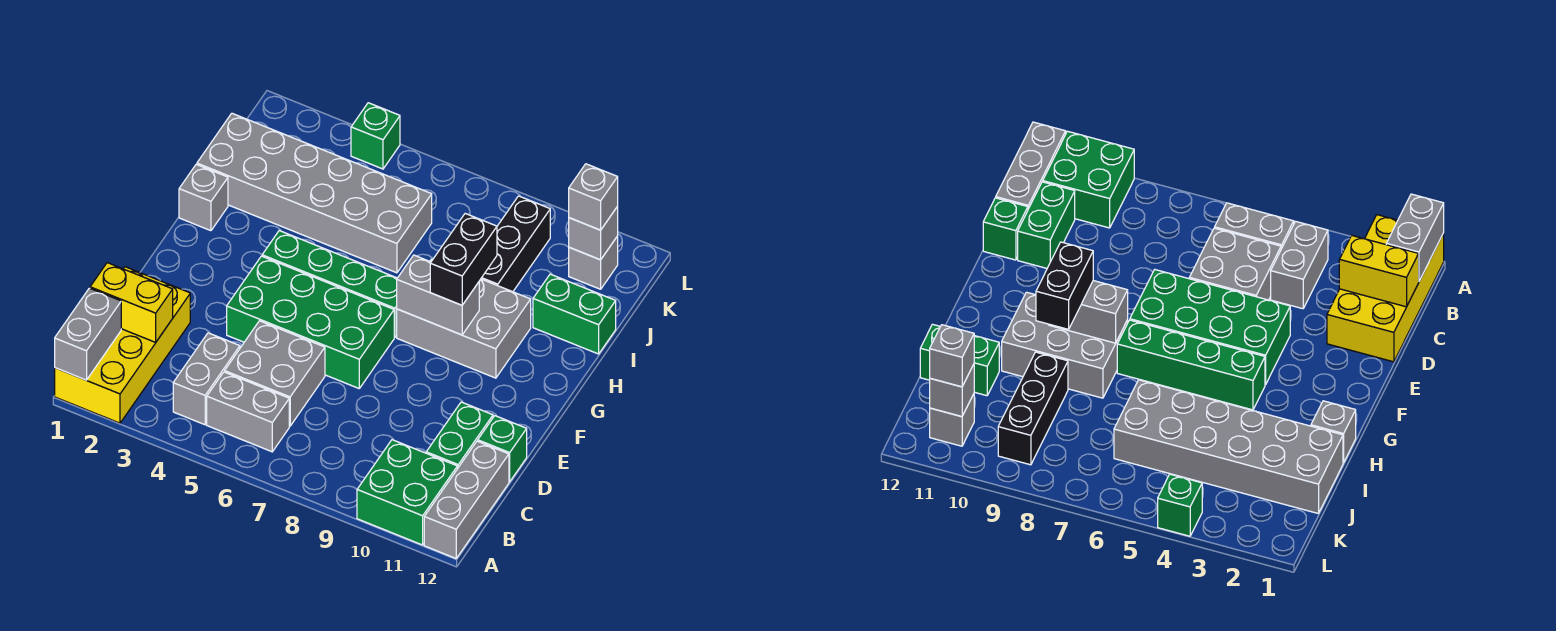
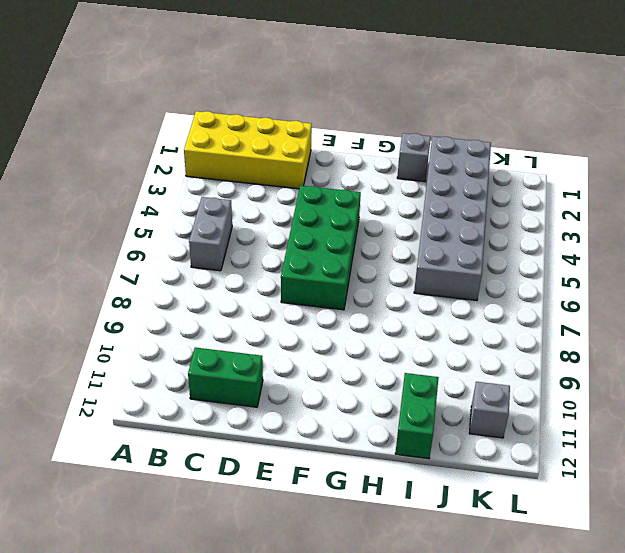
none -> green 2x2 brick [357,440,457,545]
none -> grey 1x3 brick [424,441,509,558]
none -> grey 1x2 brick [173,333,240,425]

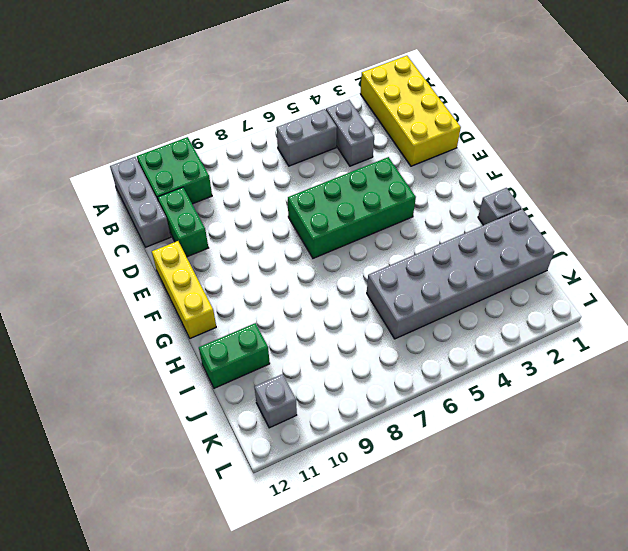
yellow 1x3 brick [152,241,216,338] -> none
none -> grey 2x2 brick [225,321,325,426]
none -> green 1x1 brick [478,416,527,482]
none -> green 1x4 brick [262,231,397,337]

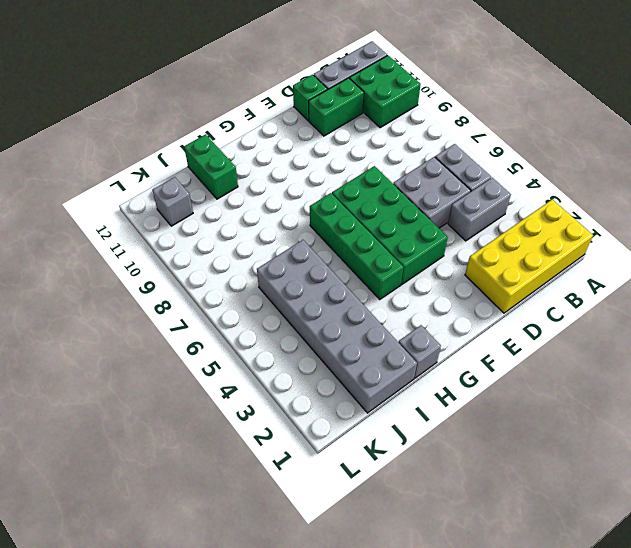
none -> grey 2x3 brick [397,259,531,378]
none -> black 1x3 brick [481,196,550,292]
none -> green 1x1 brick [351,103,400,169]

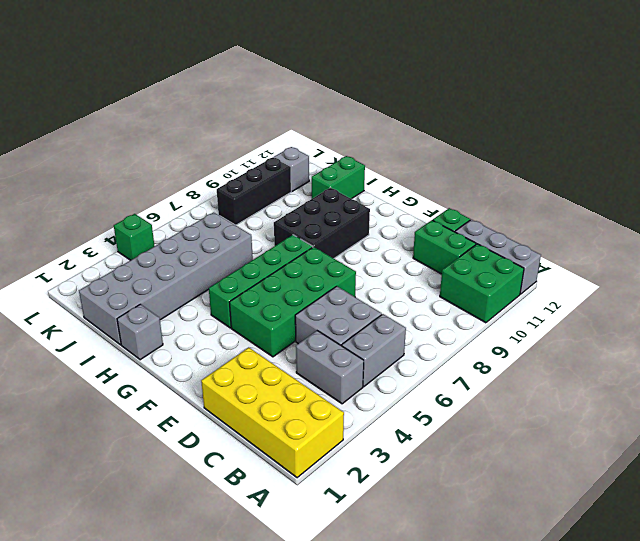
black 2x3 brick [274,188,370,258] -> grey 2x3 brick [397,259,531,378]
black 1x3 brick [217,157,291,225] -> black 1x3 brick turned to [481,196,550,292]
none -> grey 1x2 brick [55,288,121,380]
none -> yellow 1x2 brick [90,263,173,342]
none -> grey 1x2 brick [397,255,479,335]

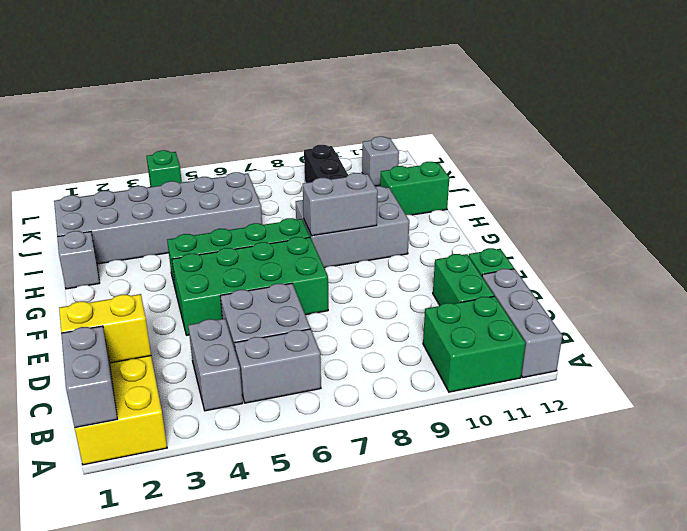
none -> grey 1x1 brick [569,207,618,260]
none -> black 1x2 brick [430,214,497,305]
none -> grey 1x1 brick [569,164,618,230]

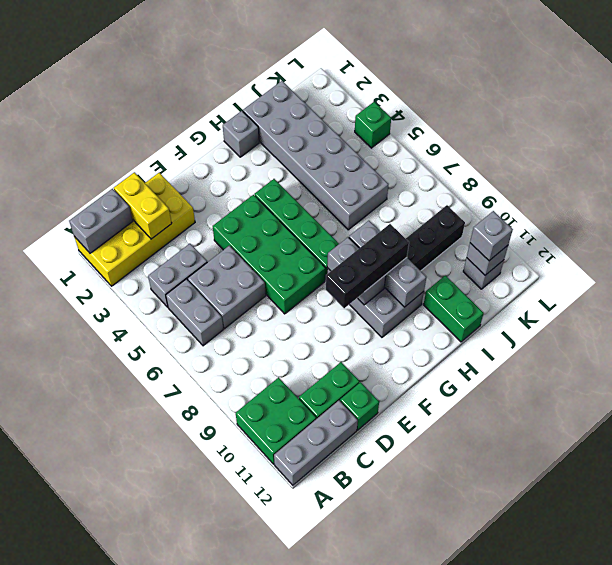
black 1x3 brick [326,224,409,308] -> black 1x2 brick [430,214,497,305]
grey 1x3 brick [349,221,426,307] -> none

